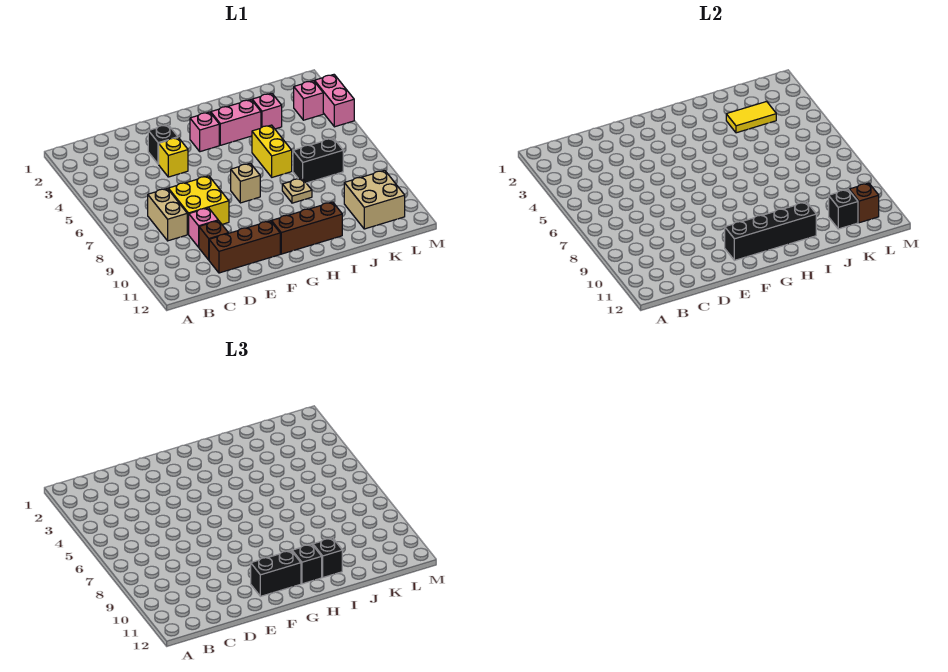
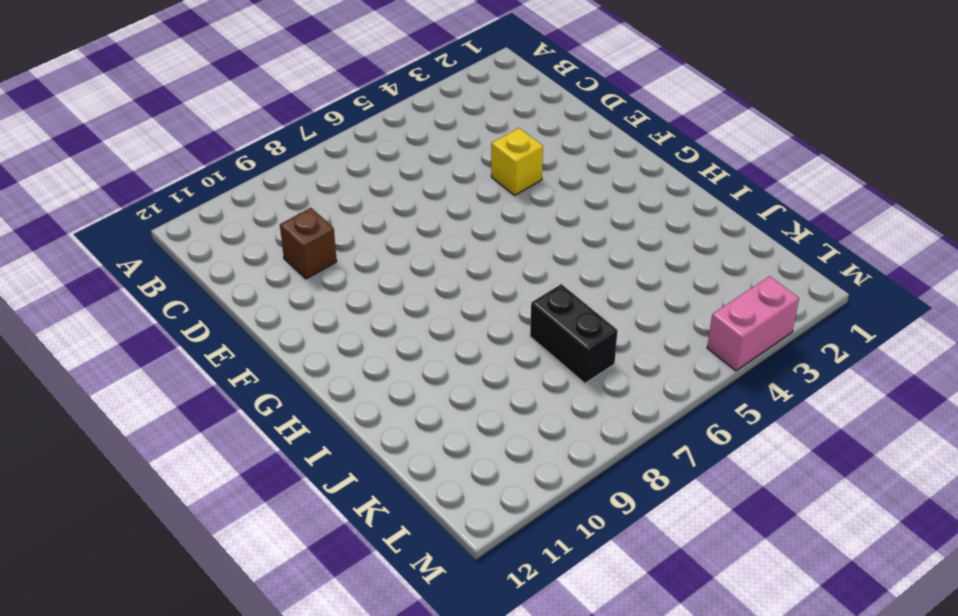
none -> tan 1x2 brick [148,189,187,241]
none -> yellow 2x2 brick [168,176,229,234]
none -> pink 1x1 brick [188,208,218,247]

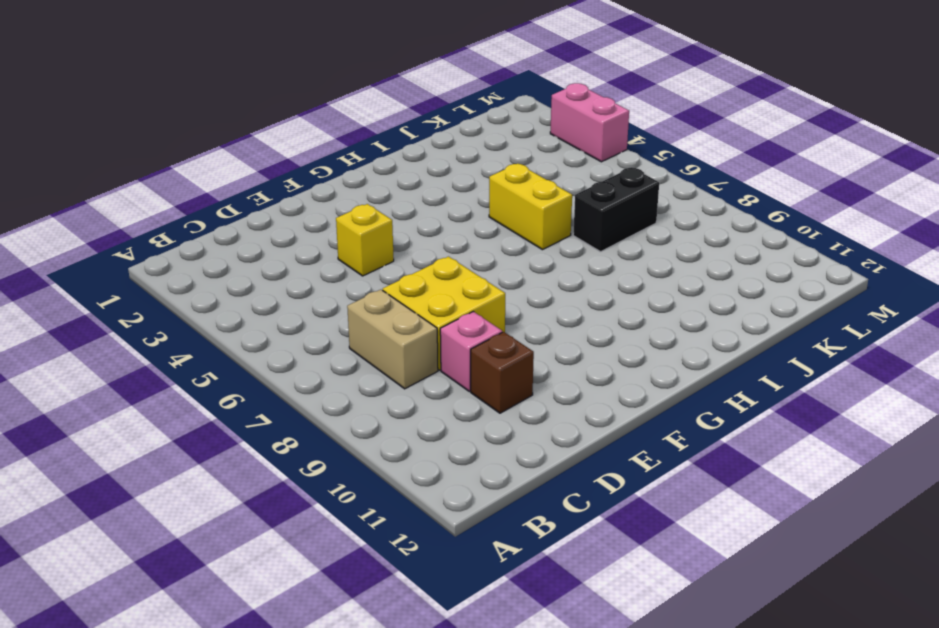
none -> brown 1x3 brick [209,221,280,273]
none -> black 1x1 brick [148,125,178,164]
none -> pink 1x1 brick [190,112,219,152]

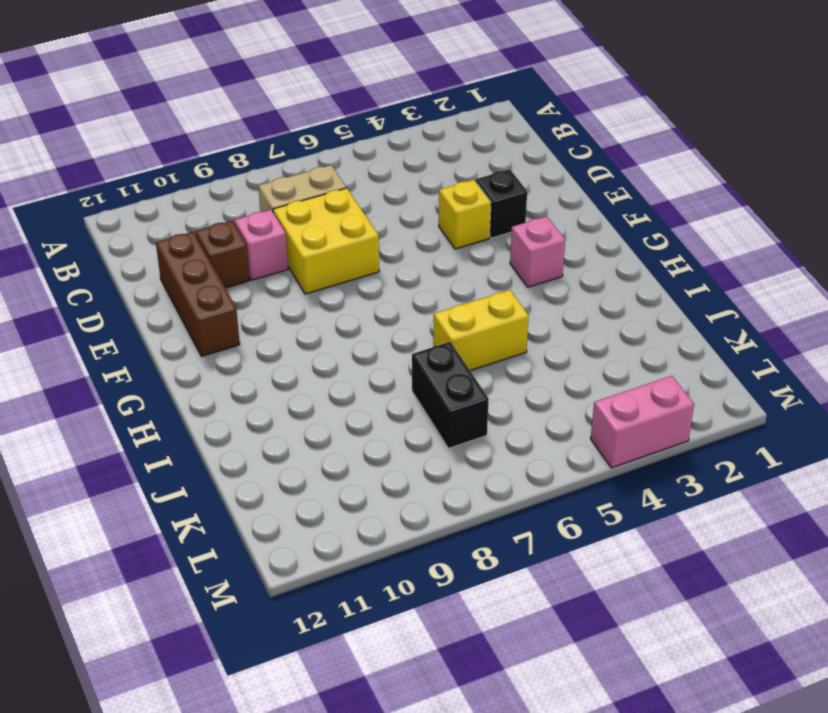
none -> tan 1x1 brick [231,163,260,203]
none -> brown 1x3 brick [271,202,342,254]
none -> pink 1x2 brick [211,100,261,145]

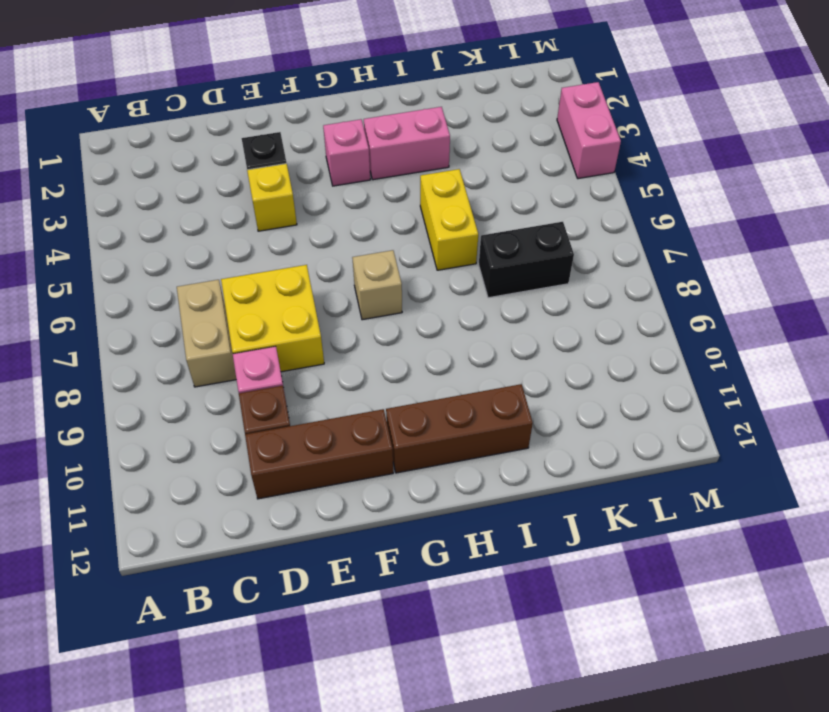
none -> tan 1x1 plate [282,178,312,203]
none -> pink 1x1 brick [252,93,282,129]
none -> tan 2x2 brick [344,170,405,229]

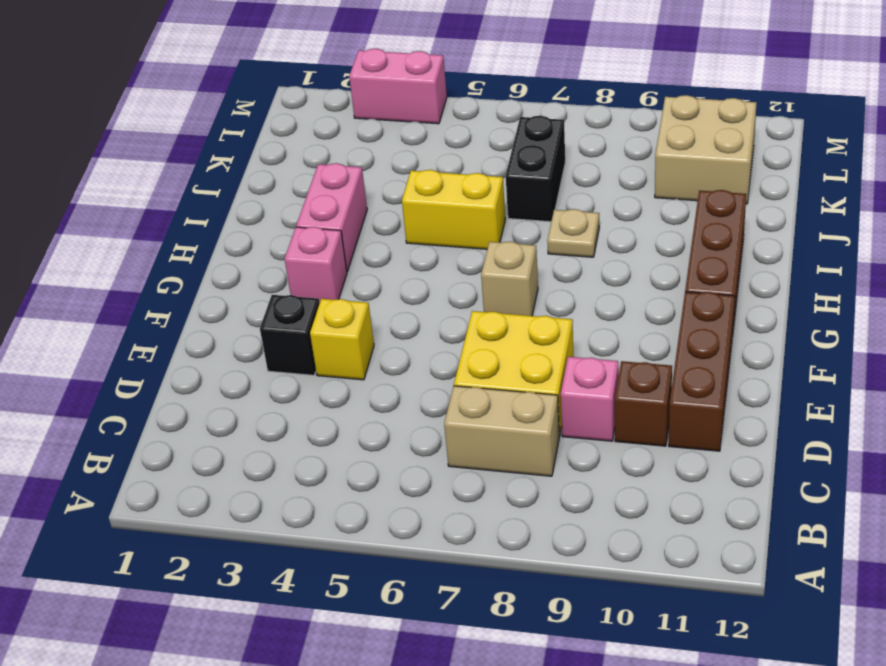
none -> pink 1x1 brick [252,93,282,129]
none -> pink 1x1 brick [294,81,323,120]
none -> black 1x4 brick [725,202,816,260]

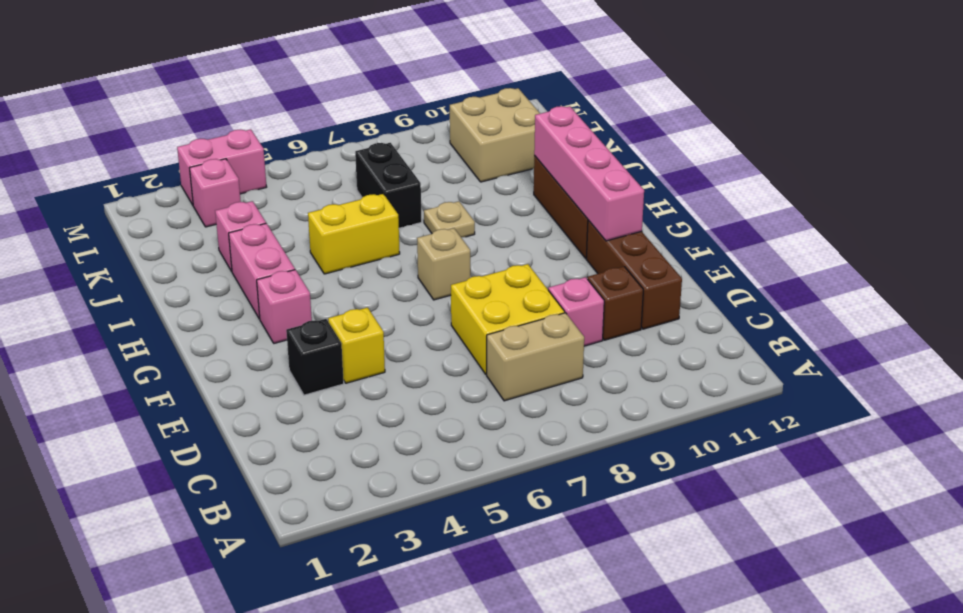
pink 1x4 brick [534,106,644,241] -> black 1x4 brick [725,202,816,260]
none -> yellow 1x2 tile [726,101,776,133]
none -> black 1x1 brick [829,190,858,229]
none -> brown 1x1 brick [849,183,879,223]

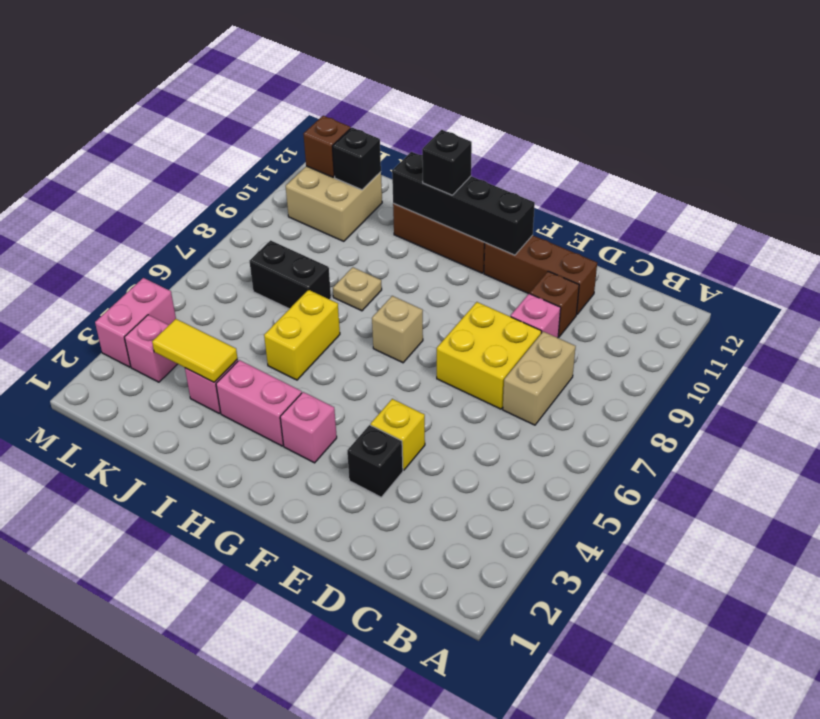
none -> black 1x2 brick [251,551,301,596]
none -> black 1x1 brick [313,538,342,577]

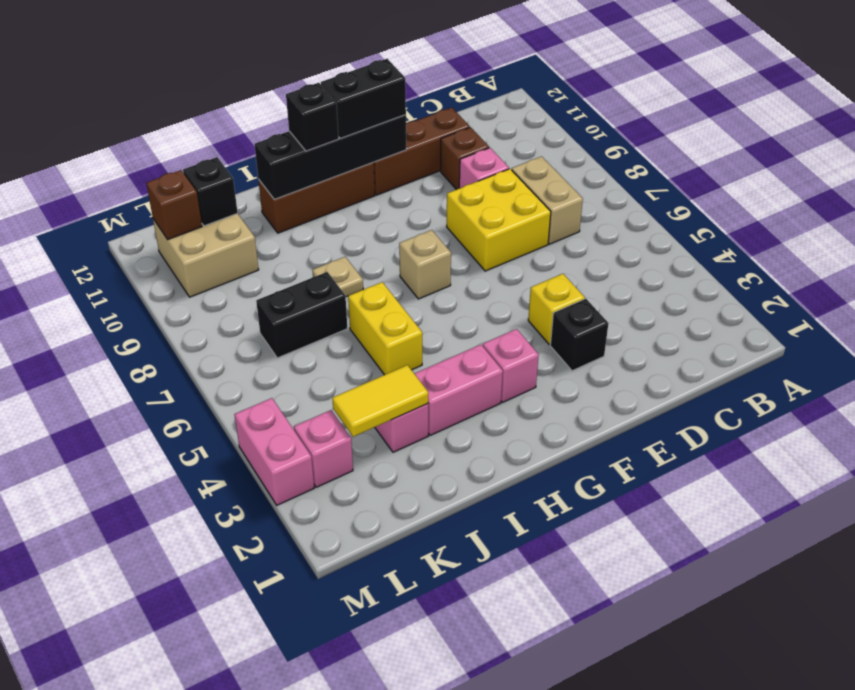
none -> black 1x1 brick [313,538,342,577]

